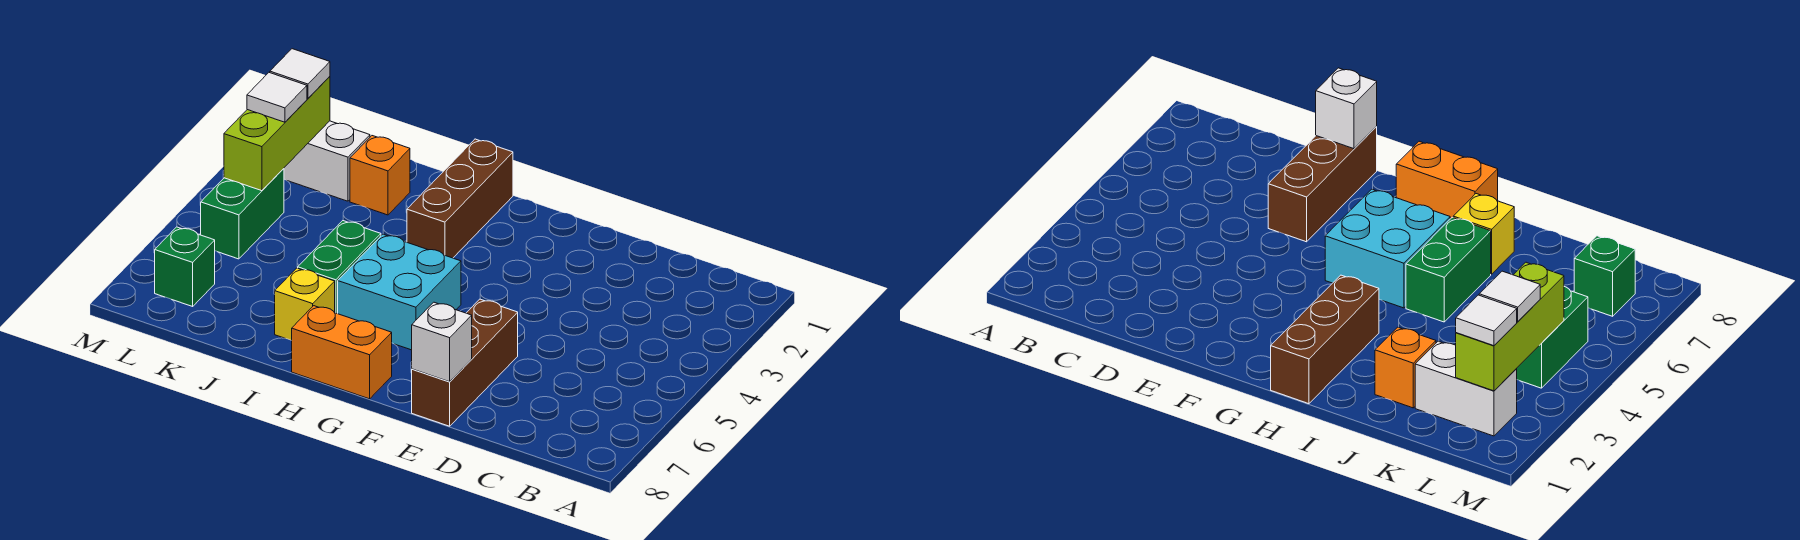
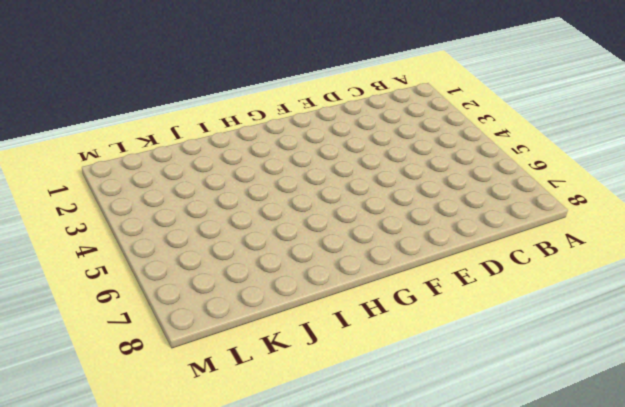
none -> brown 1x3 brick [412,299,518,426]
none -> cyan 2x2 brick [338,234,461,350]
none -> orange 1x2 brick [292,306,392,399]

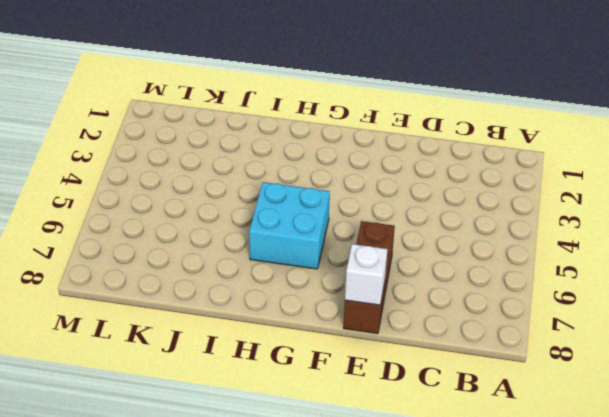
none -> orange 1x2 brick [292,306,392,399]
none -> brown 1x3 brick [407,139,513,258]
none -> green 1x2 brick [298,221,381,314]

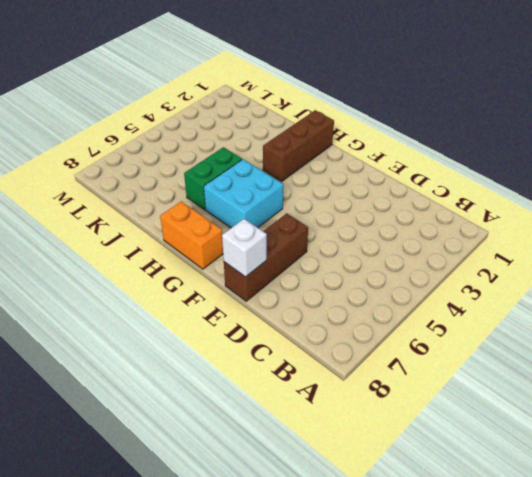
none -> yellow 1x1 brick [275,268,335,341]
none -> orange 1x1 brick [350,136,410,215]
none -> white 1x2 brick [284,121,370,201]

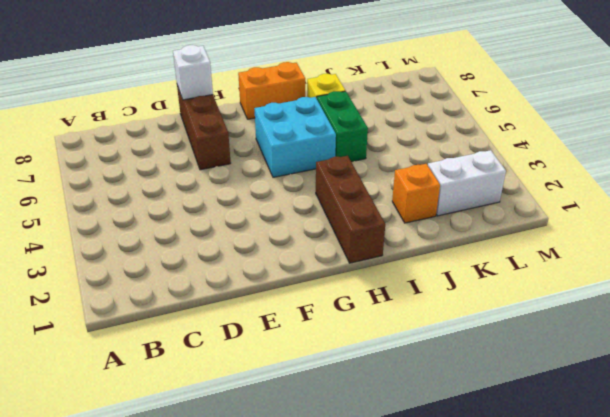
none -> green 1x2 brick [201,169,284,259]
none -> green 1x1 brick [155,227,215,306]
none -> lime 1x3 brick [224,77,330,191]

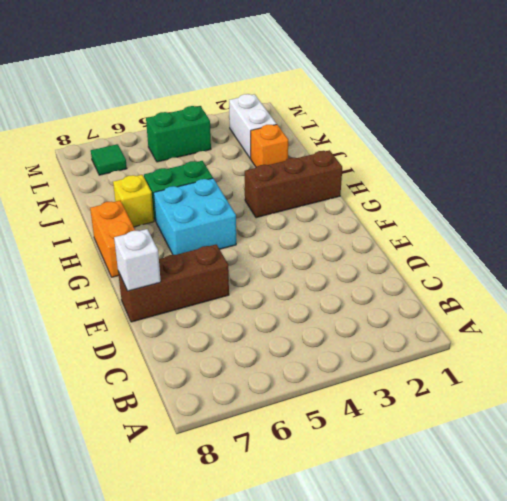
green 1x1 tile [91,144,127,175] -> green 1x1 brick [155,227,215,306]
none -> lime 1x3 brick [224,77,330,191]
none -> white 1x1 tile [270,49,330,98]
none -> white 1x1 tile [247,73,307,122]

